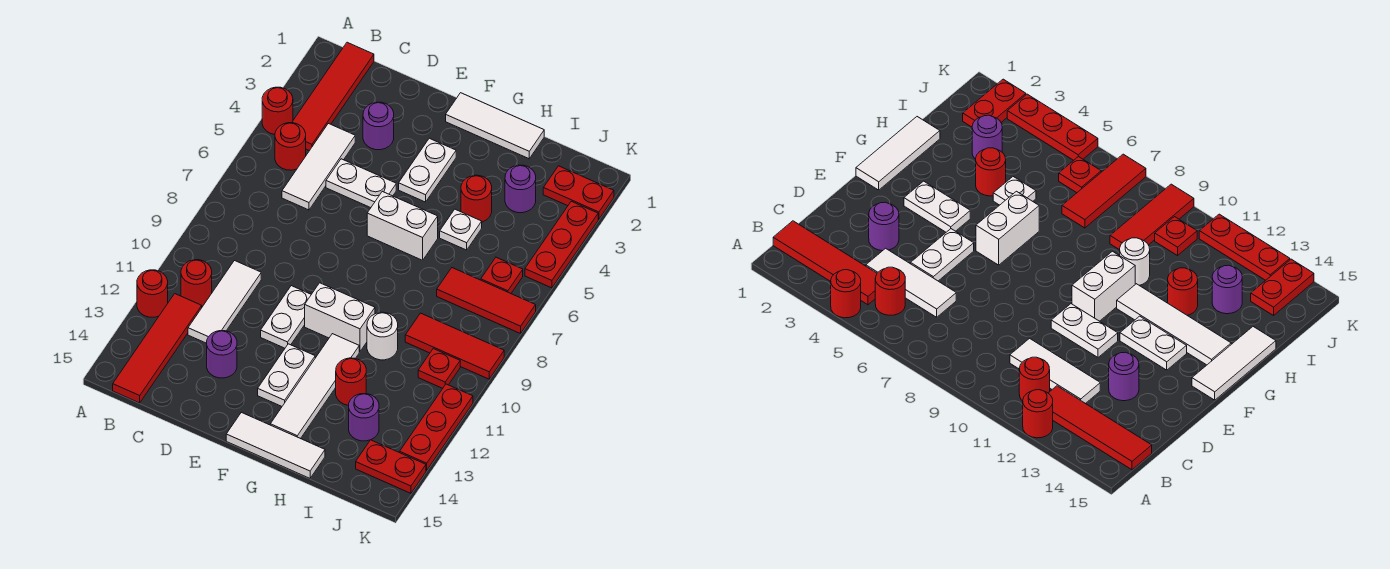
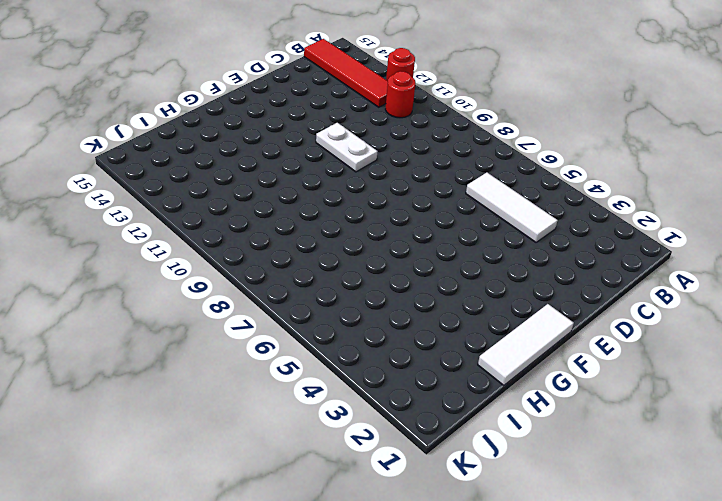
none -> red 1x1 round brick [262,87,293,135]
none -> red 1x4 tile [292,42,374,151]
none -> red 1x1 round brick [275,123,306,170]
none -> white 1x3 tile [188,261,261,343]

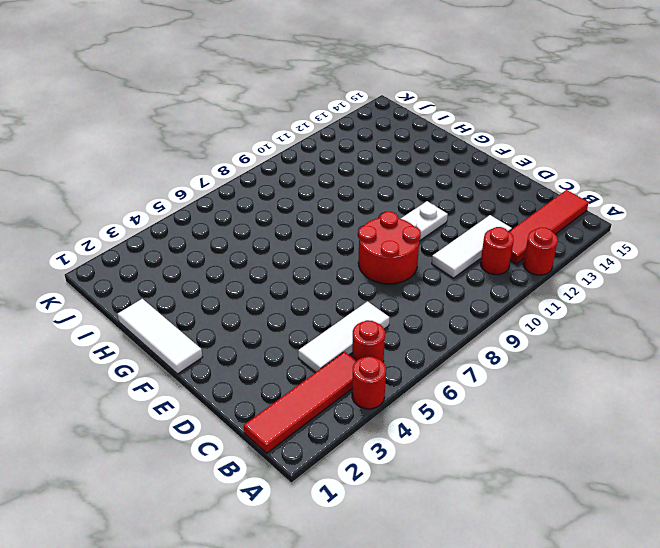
red 2x2 round brick [358,212,421,284] -> none
none -> purple 1x1 round brick [363,102,394,150]
none -> white 1x2 plate [326,159,396,208]
none -> purple 1x1 round brick [207,331,237,378]
none -> white 1x2 plate [399,138,456,202]

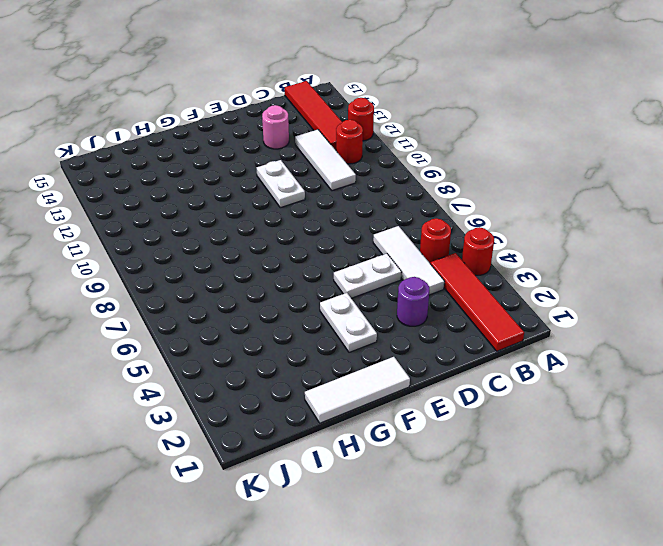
pink 1x1 round brick [262,105,289,149] -> purple 1x1 round brick [207,331,237,378]
none -> white 1x2 brick [367,191,438,260]
none -> white 1x2 brick [305,283,375,352]
none -> white 1x2 plate [258,344,315,406]
none -> white 1x3 tile [226,412,325,478]

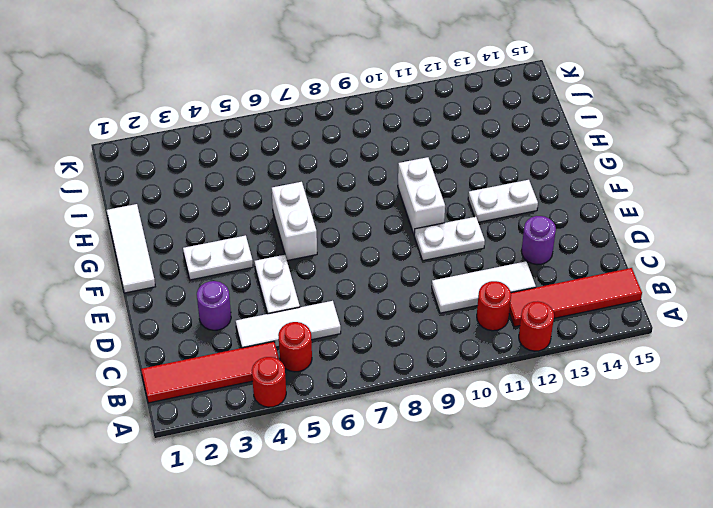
none -> white 1x3 tile [226,412,325,478]
none -> white 1x4 tile [270,334,359,439]
none -> red 1x1 round brick [461,175,492,222]
none -> white 1x1 plate [440,209,482,250]

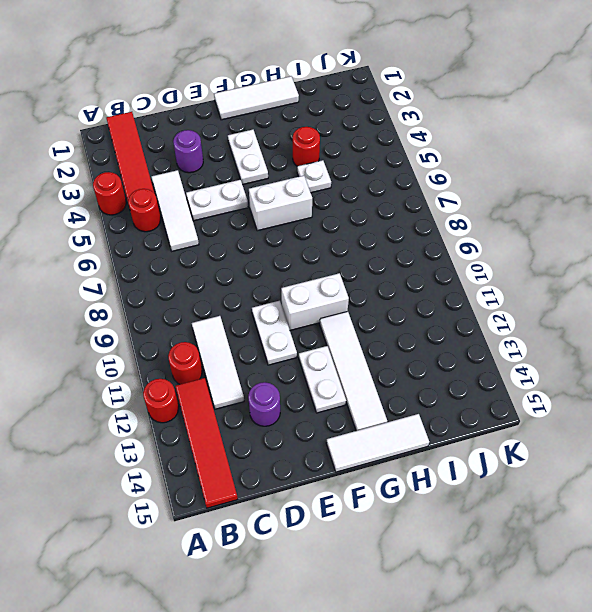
none -> white 1x1 round brick [367,312,398,360]
none -> red 1x1 round brick [336,358,366,406]
none -> purple 1x1 round brick [505,165,536,213]
none -> red 1x3 tile [437,268,536,334]

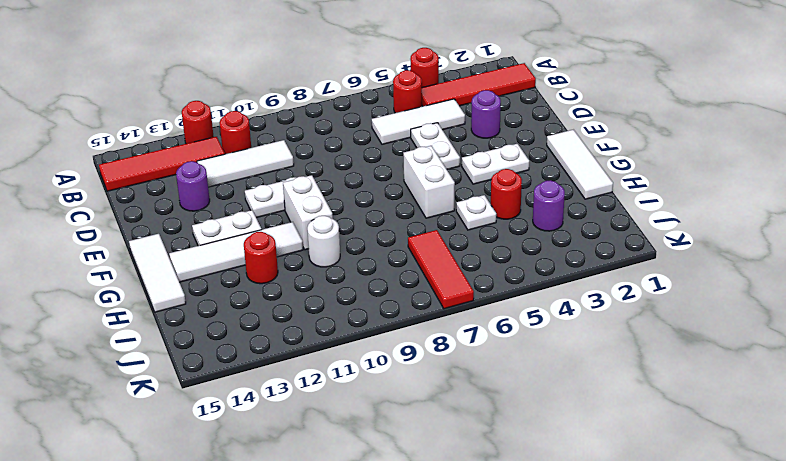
none -> red 1x3 tile [405,313,504,379]
none -> purple 1x1 round brick [349,394,379,441]
none -> red 1x2 plate [543,166,614,219]
none -> red 1x1 plate [481,257,523,293]

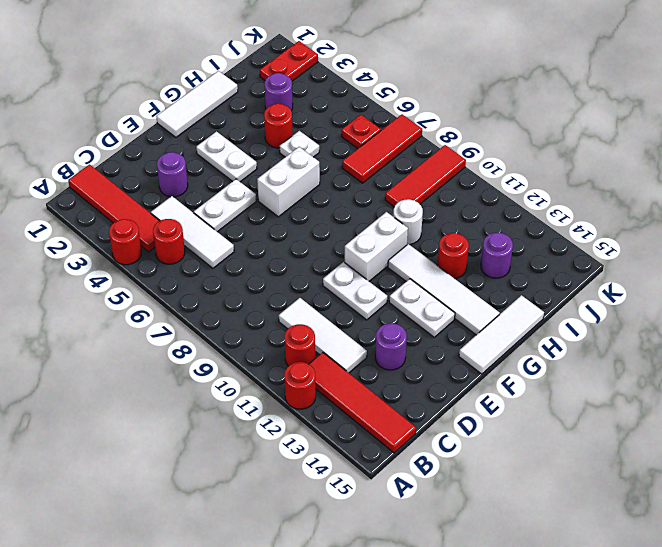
none -> red 1x1 plate [418,349,460,388]
none -> red 1x2 plate [356,440,426,493]
none -> red 1x3 plate [525,201,598,288]
none -> red 1x3 plate [400,384,473,471]

